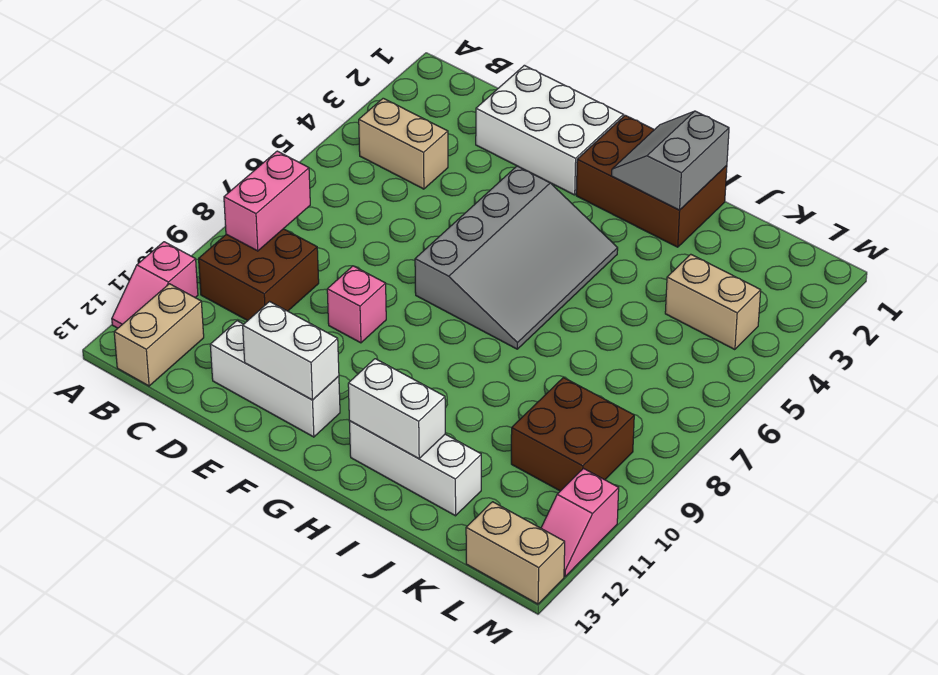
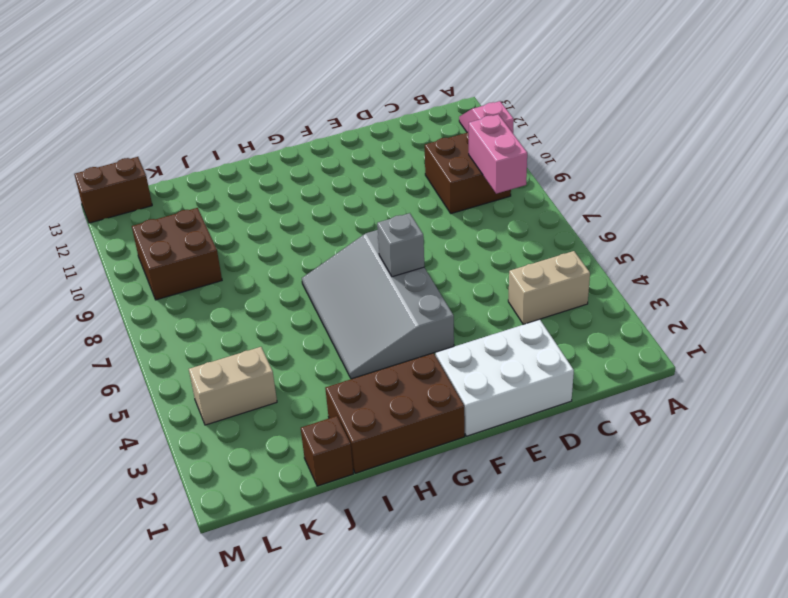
grey 1x1 brick [377,213,424,277] -> none
brown 1x1 brick [301,416,353,486] -> none
brown 1x2 brick [74,157,152,223] -> tan 1x2 brick [466,502,565,604]
none -> tan 1x2 brick [114,284,204,386]
none -> white 1x3 brick [210,321,340,437]
none -> pink 1x1 brick [327,266,386,343]

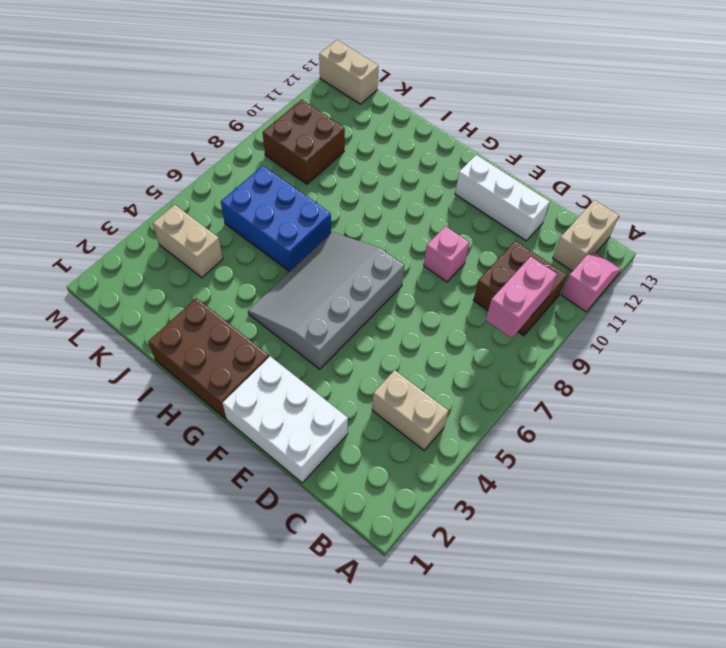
blue 2x3 brick [221,166,331,272] -> none
none -> white 1x3 brick [349,421,481,516]
none -> pink 1x2 slope [541,469,619,576]
none -> white 1x2 brick [243,302,339,400]

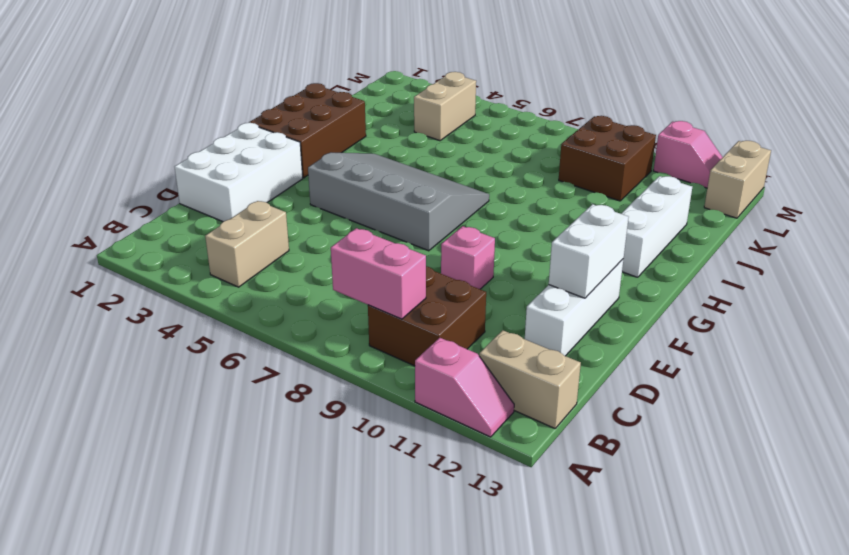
none -> grey 2x2 slope [612,111,729,210]
none -> white 1x2 brick [348,359,445,458]

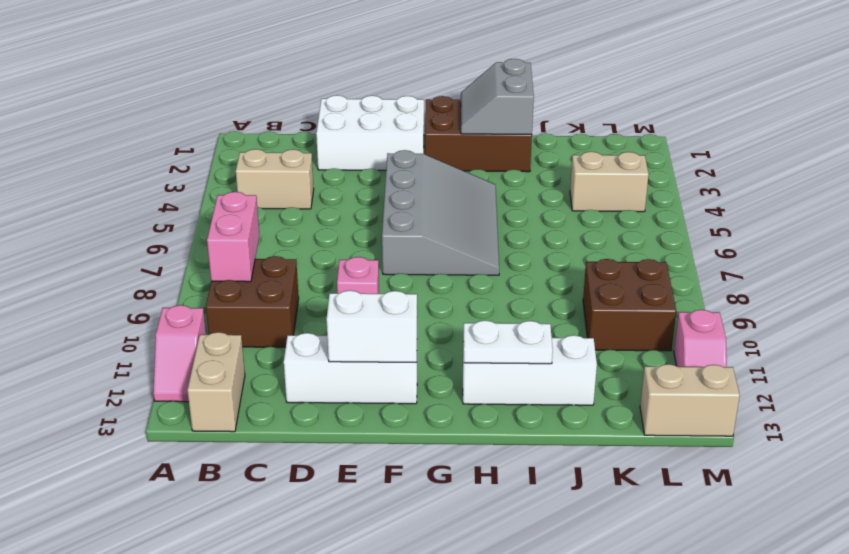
white 1x2 plate [463,320,553,364] -> white 1x2 brick [348,359,445,458]

